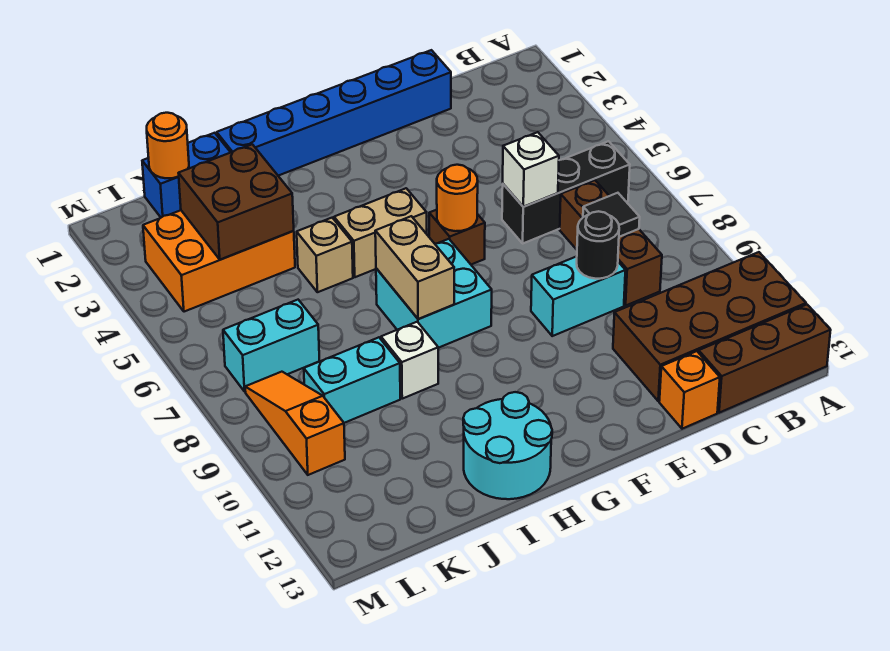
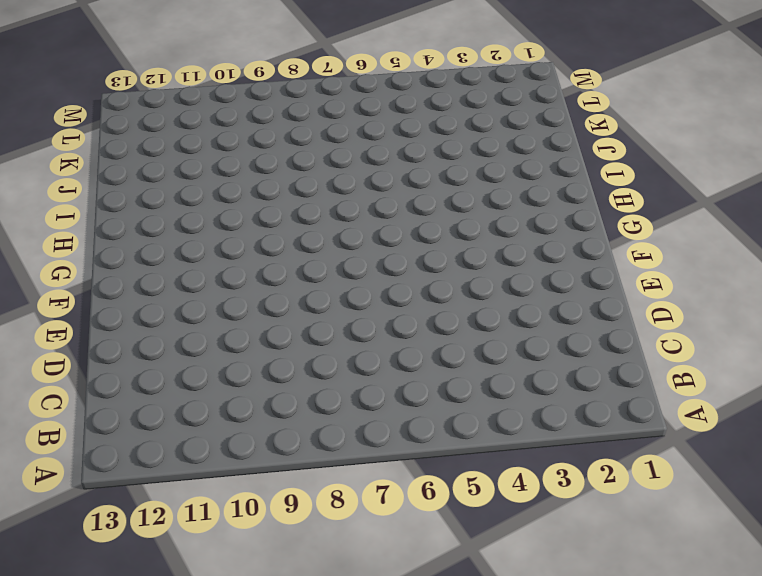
none -> brown 2x4 brick [613,252,806,401]
none -> brown 1x3 brick [699,305,831,413]
none -> black 1x3 brick [502,141,630,243]

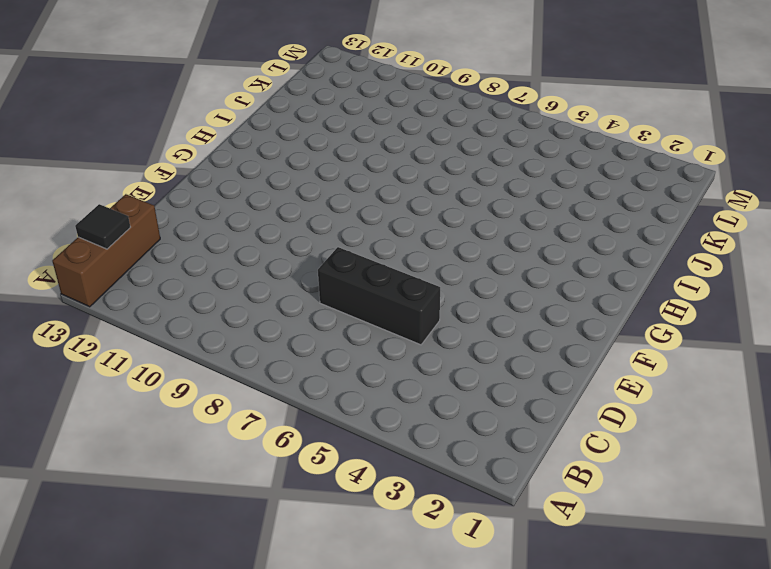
black 1x1 tile [75,204,130,249] -> black 1x1 tile moved to [583,193,640,237]
black 1x3 brick [318,247,440,345] -> black 1x3 brick turned to [502,141,630,243]
none -> brown 2x4 brick [613,252,806,401]
none -> brown 1x3 brick [560,180,662,305]
none -> blue 1x6 brick [217,50,451,176]

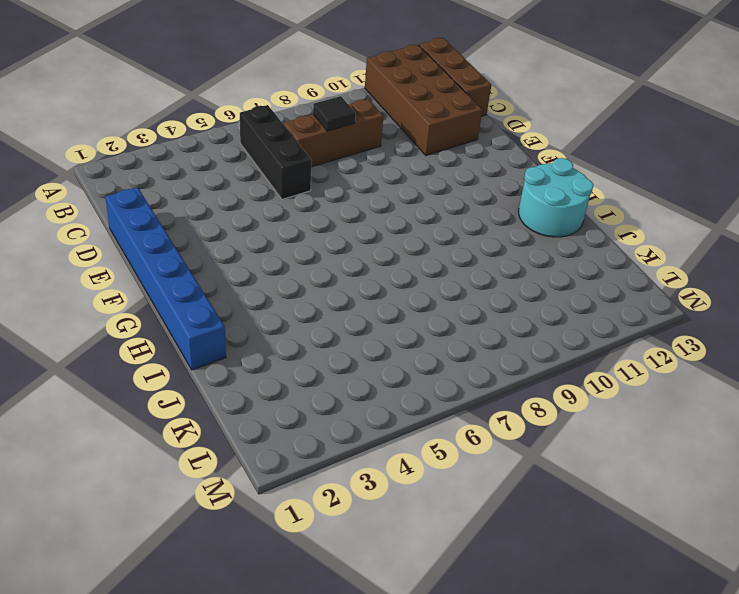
none -> cyan 1x2 brick [531,257,625,336]
none -> orange 1x1 brick [659,351,720,429]
none -> brown 1x1 brick [429,210,485,265]

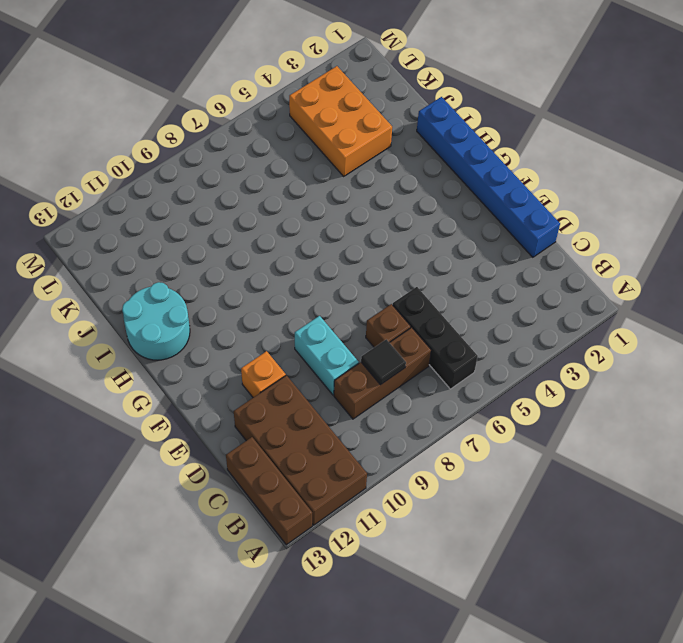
brown 1x1 brick [366,304,411,347] -> brown 1x1 brick moved to [429,210,485,265]
orange 1x1 brick [241,351,286,397] -> orange 1x1 brick moved to [659,351,720,429]
none -> tan 1x2 brick [334,188,427,277]
none -> cyan 2x2 brick [376,239,492,348]
none -> tan 1x1 brick [297,218,353,292]

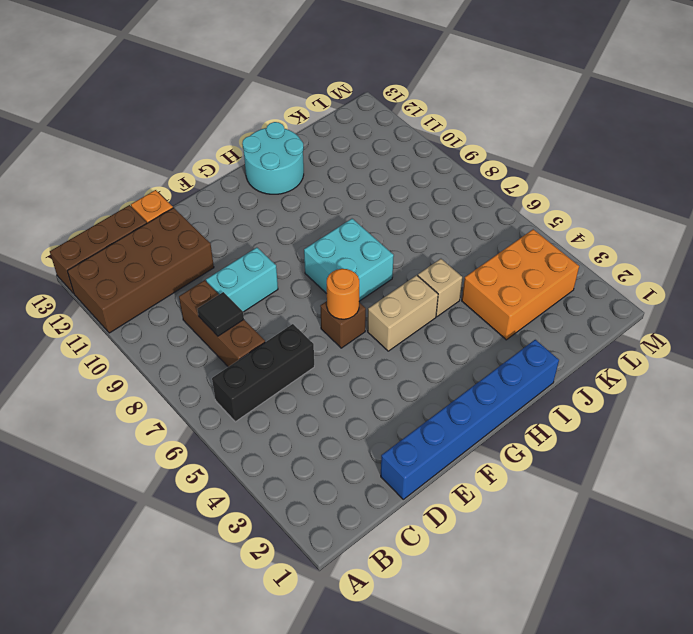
none -> white 1x1 brick [381,322,438,399]
none -> blue 1x2 brick [142,133,231,217]
none -> cyan 1x2 brick [304,337,400,423]

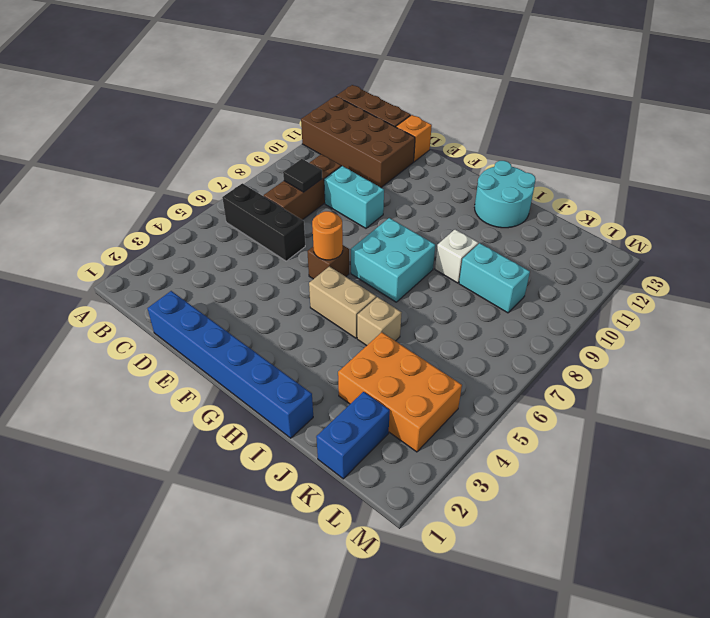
blue 1x2 brick [316,392,390,479] -> blue 1x2 brick turned to [142,133,231,217]
none -> cyan 1x2 brick [223,300,319,391]
none -> orange 1x3 slope [245,372,345,475]
none -> white 1x1 brick [503,132,559,207]

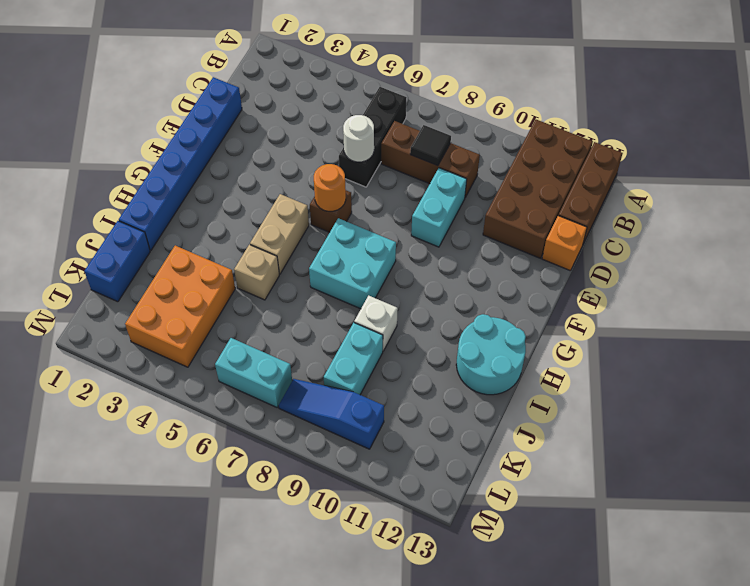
white 1x1 round brick [343,115,374,162] -> white 1x1 brick [503,132,559,207]
cyan 1x2 brick [215,338,292,407] -> cyan 1x2 brick turned to [223,300,319,391]
blue 1x3 slope [279,379,384,449] -> orange 1x3 slope [245,372,345,475]
none -> black 1x1 round brick [577,211,619,279]
none -> tan 1x2 brick [375,216,454,319]
none -> brown 2x2 brick [179,144,294,260]

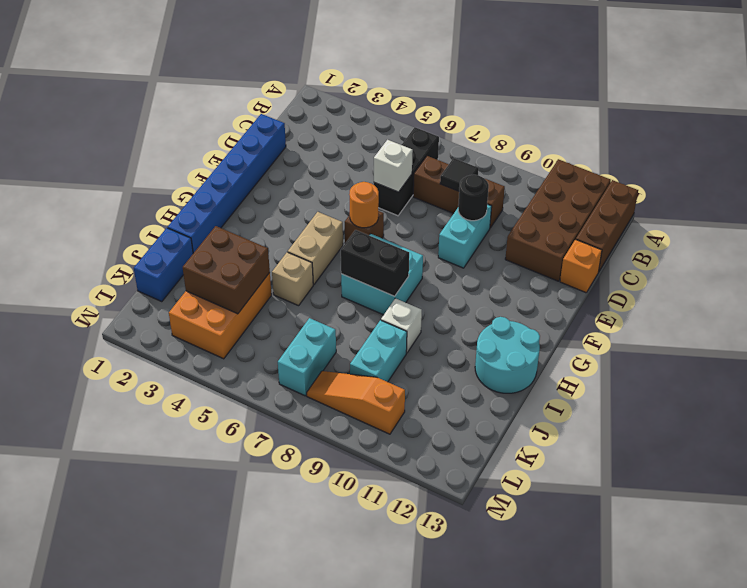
black 1x2 brick [341,230,409,296] -> tan 1x2 brick [375,216,454,319]
none -> orange 1x1 round brick [147,113,189,178]

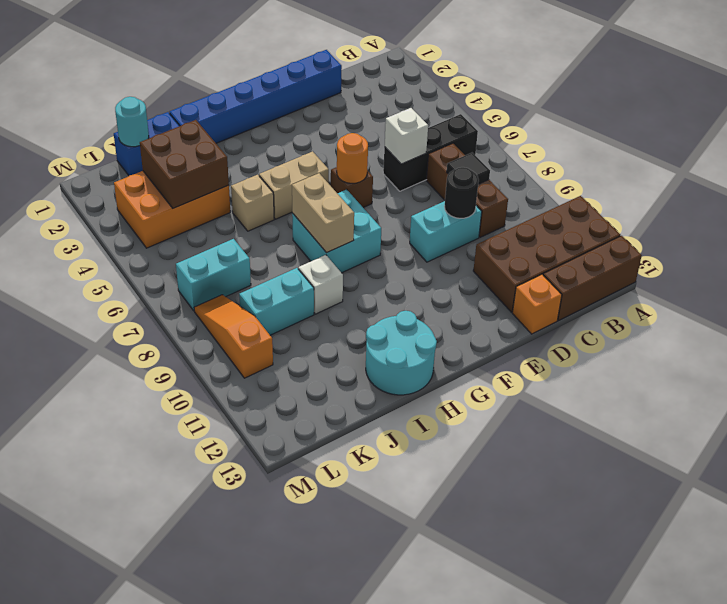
cyan 1x1 round brick [115,97,149,147] -> orange 1x1 round brick [147,113,189,178]

